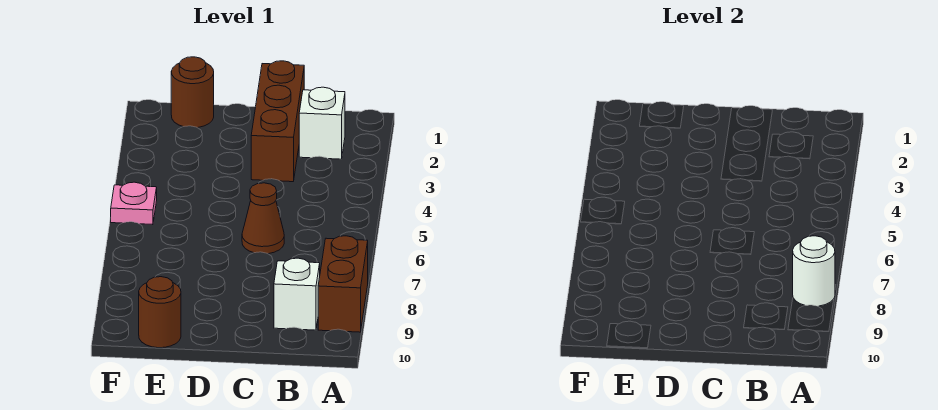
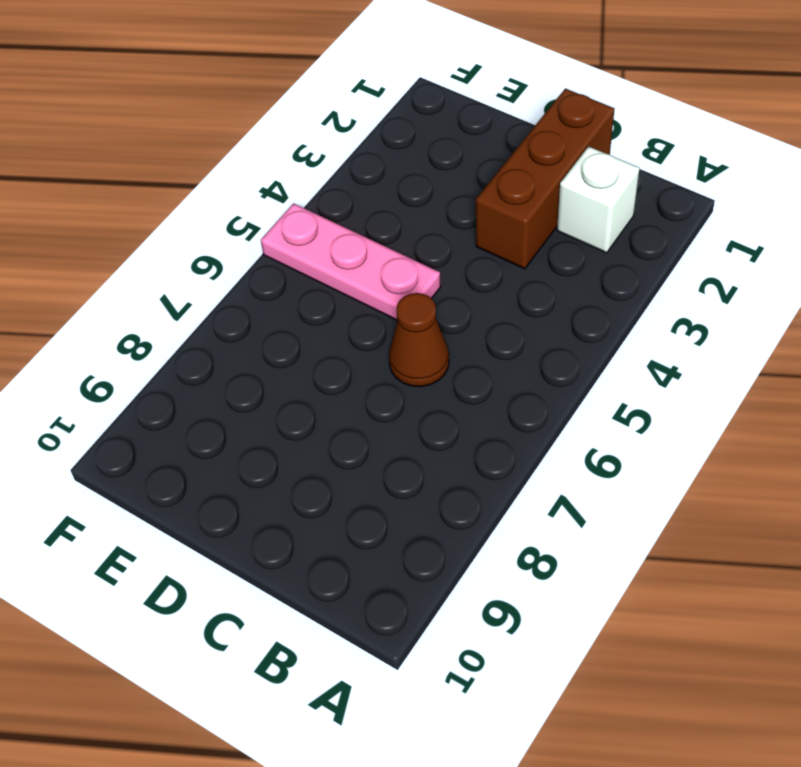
pink 1x3 plate [261,203,441,320] -> pink 1x1 plate [111,182,157,225]
none -> brown 1x2 brick [318,236,368,332]
none -> white 1x1 brick [274,258,320,330]

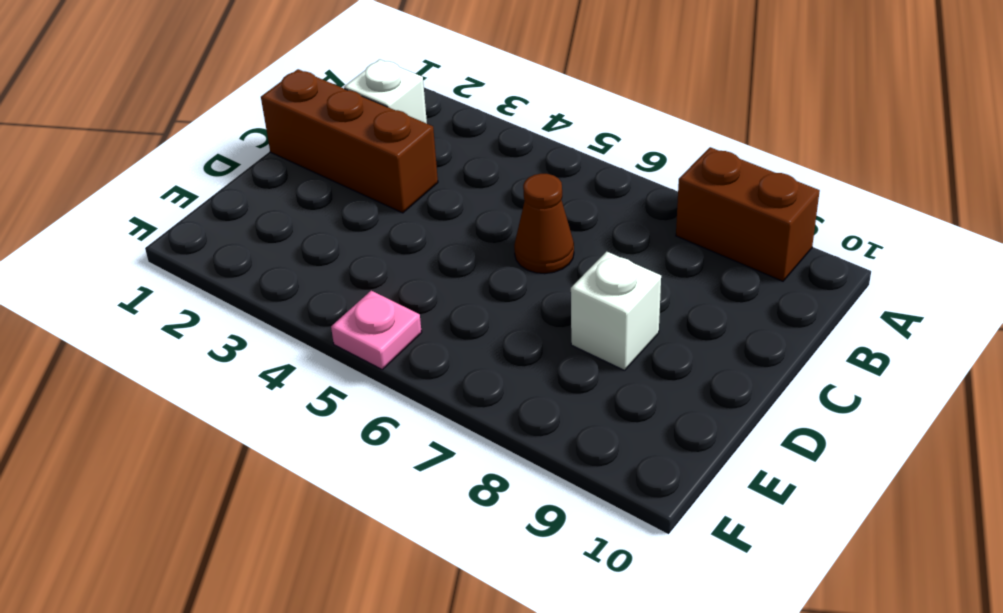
white 1x1 brick [571,252,661,370] -> white 1x1 brick moved to [274,258,320,330]
none -> brown 1x1 round brick [171,57,214,128]
none -> brown 1x1 round brick [139,277,181,348]

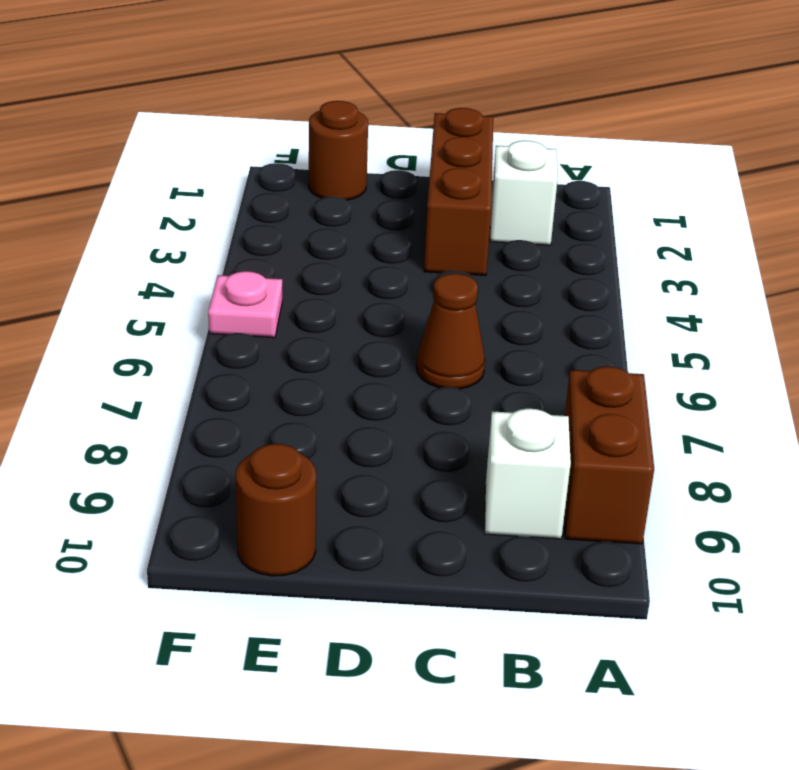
none -> white 1x1 round brick [793,236,835,306]

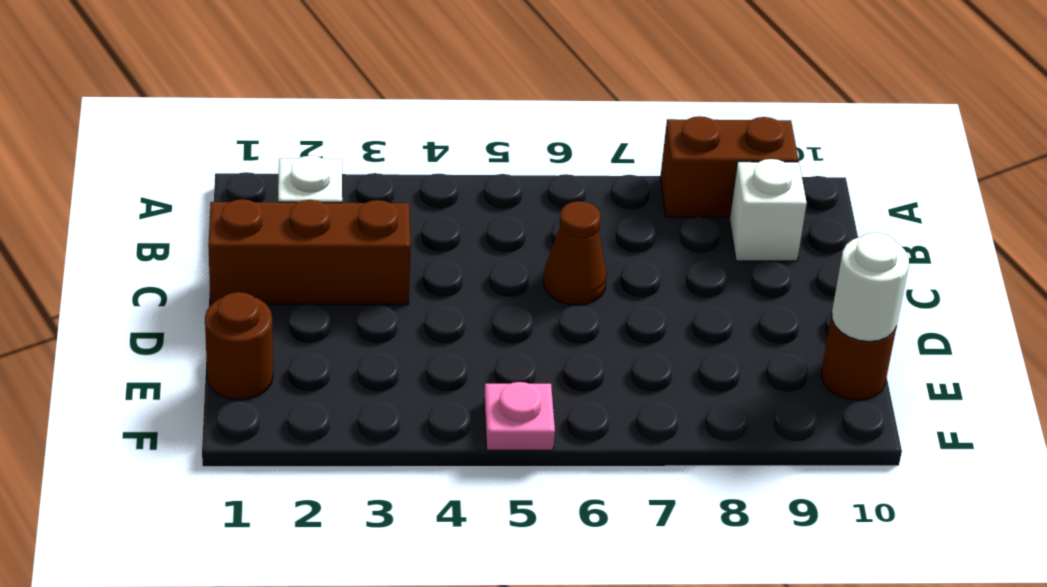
white 1x1 round brick [832,233,909,342] -> white 1x1 round brick moved to [793,236,835,306]

